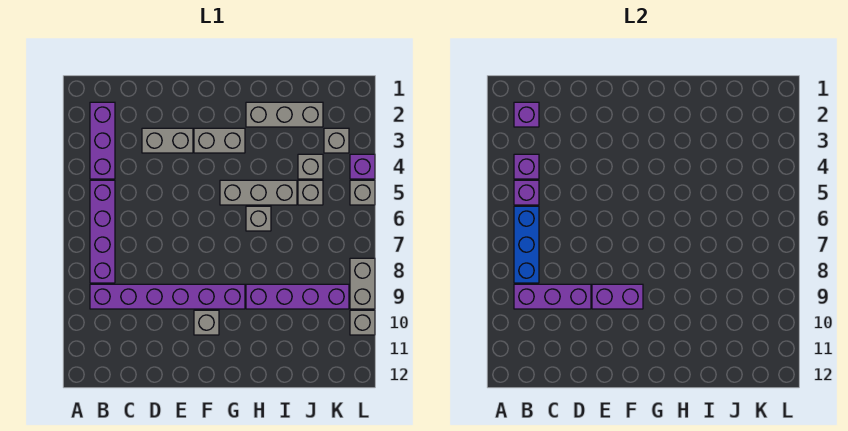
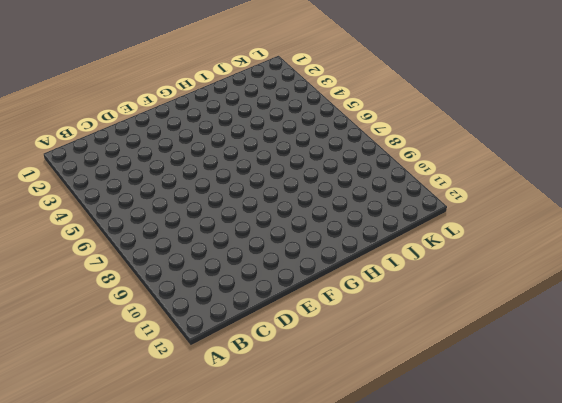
none -> purple 1x3 brick [90,102,115,179]
none -> purple 1x4 brick [90,180,115,283]
none -> purple 1x6 brick [90,284,245,309]

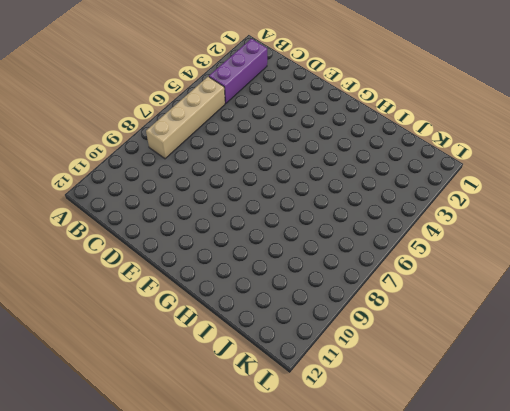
tan 1x4 brick [146,77,225,159] -> purple 1x4 brick [90,180,115,283]
none -> purple 1x6 brick [90,284,245,309]
none -> grey 1x2 brick [142,128,193,153]
none -> grey 1x2 brick [194,128,245,153]

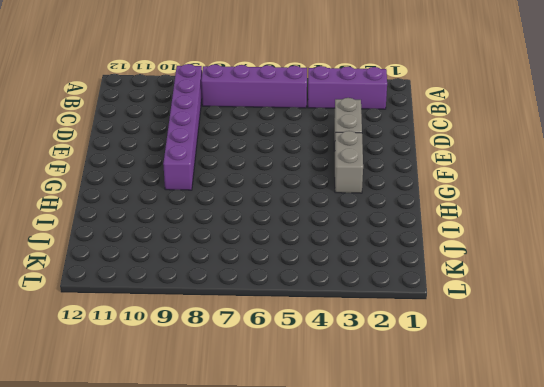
none -> grey 1x1 brick [194,310,219,335]
none -> grey 1x3 brick [220,180,297,205]
none -> grey 1x3 brick [246,102,323,127]

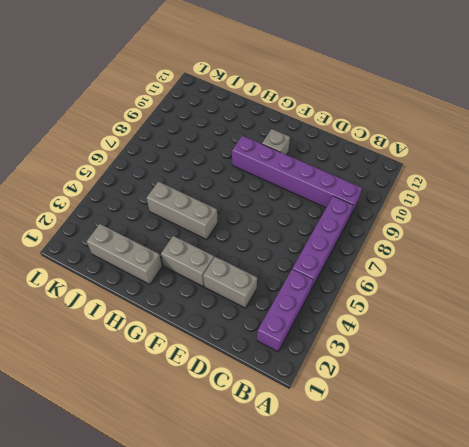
none -> grey 1x1 brick [246,206,271,231]
none -> purple 1x4 brick [246,284,349,309]
none -> grey 1x1 brick [298,154,323,179]

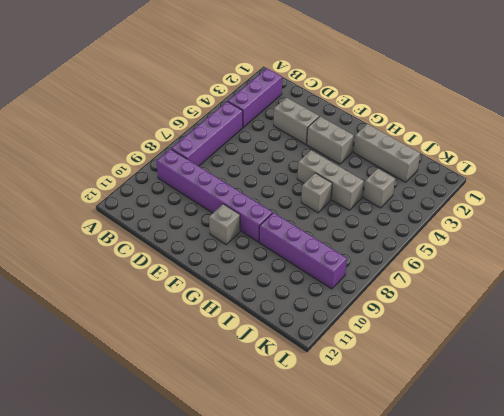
none -> grey 1x1 brick [298,180,323,205]
none -> grey 1x1 brick [324,128,349,153]
none -> purple 1x1 brick [350,154,375,179]

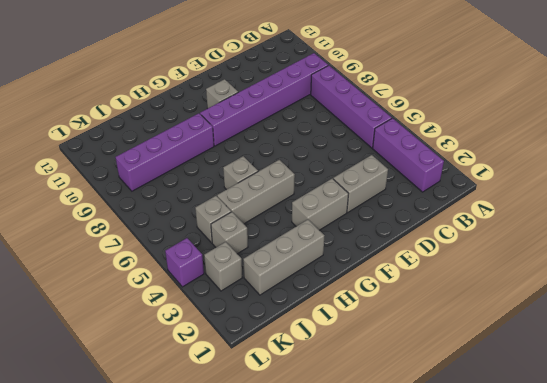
none -> grey 1x1 brick [350,180,375,205]
none -> grey 1x2 brick [350,258,375,309]
none -> grey 1x1 brick [350,310,375,335]

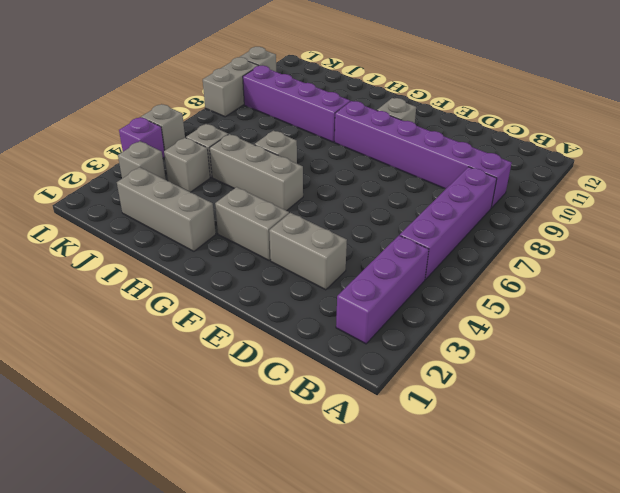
none -> purple 1x1 brick [514,102,539,127]
none -> purple 1x1 brick [514,154,539,179]
none -> purple 1x1 brick [514,180,539,205]

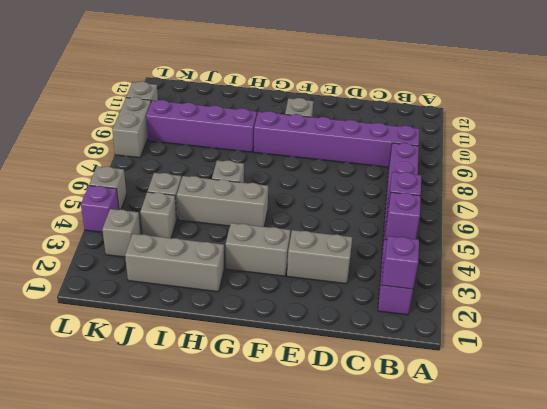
none -> blue 1x3 brick [514,206,539,283]
none -> purple 1x3 brick [514,284,591,309]
none -> purple 1x2 brick [592,284,643,309]

